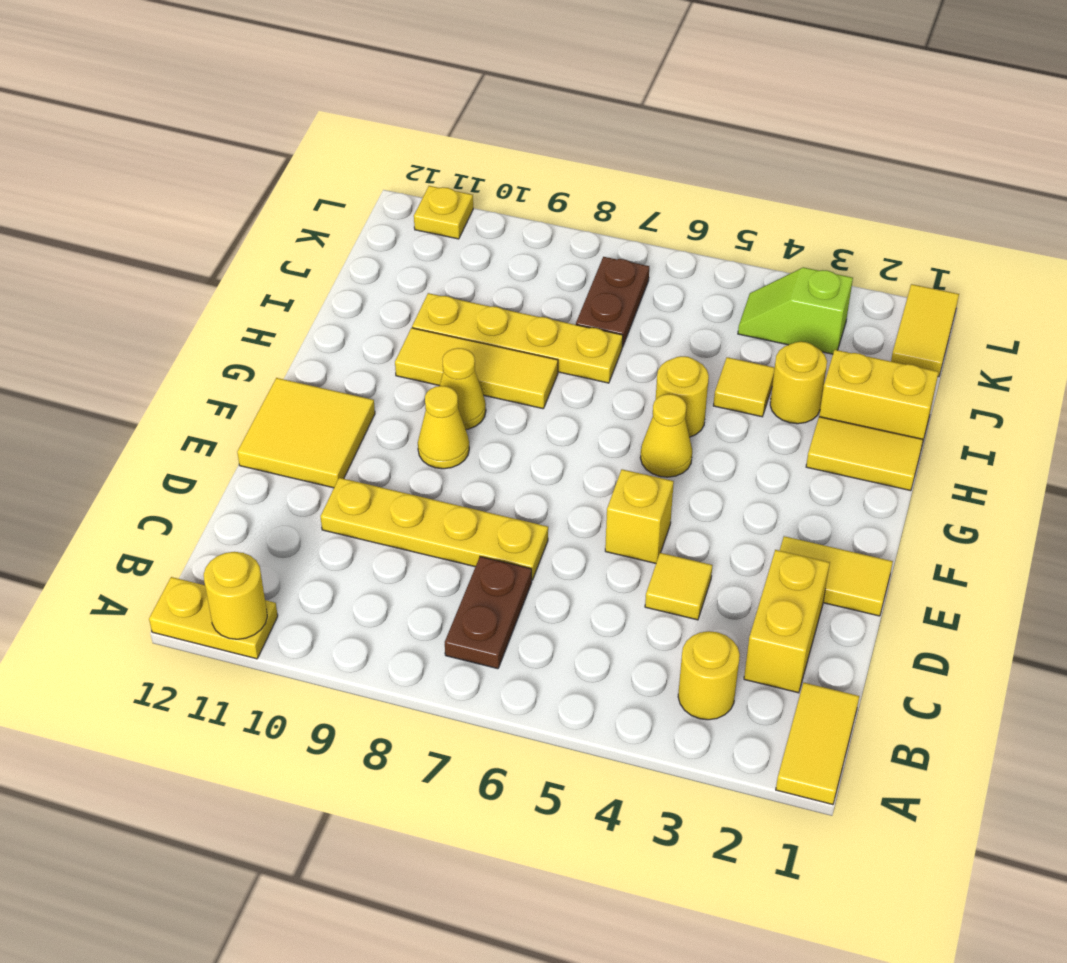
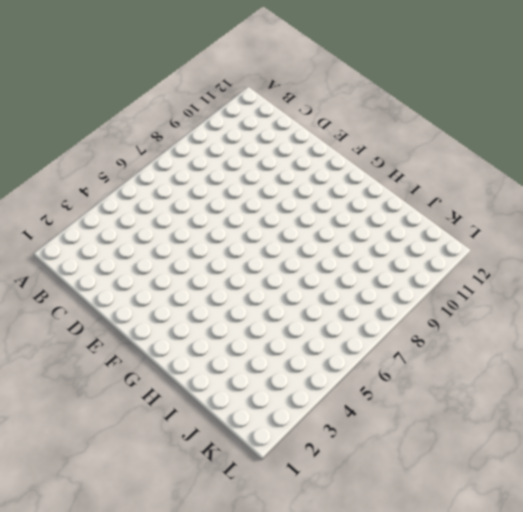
none -> yellow 1x2 tile [776,683,859,805]
none -> yellow 1x2 plate [149,577,278,659]
none -> yellow 1x1 round brick [678,631,740,720]

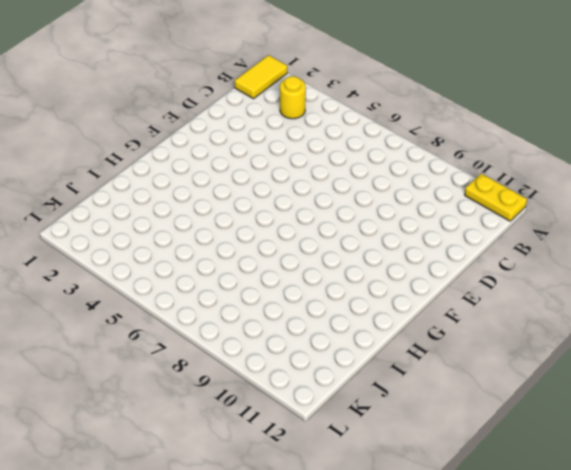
none -> brown 1x2 plate [445,557,532,669]
none -> yellow 1x2 brick [744,550,830,693]
none -> yellow 1x1 tile [645,553,713,620]

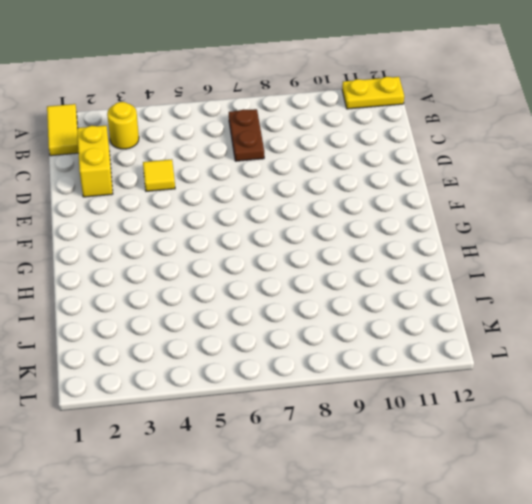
none -> yellow 1x4 plate [321,478,548,580]
none -> yellow 1x2 tile [780,536,893,616]
none -> yellow 1x1 brick [605,469,674,563]

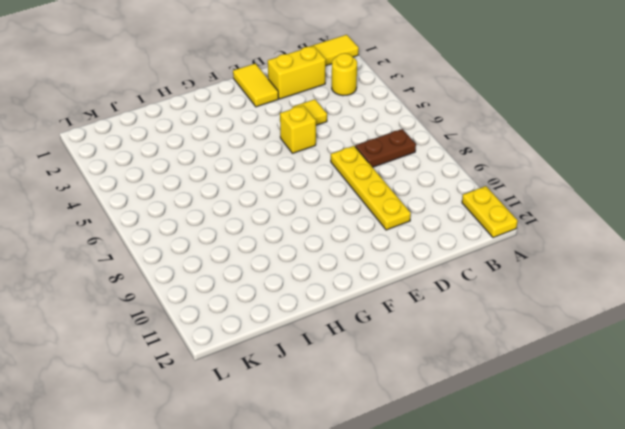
none -> yellow 2x2 tile [237,378,375,488]
none -> yellow 1x1 cone [418,386,469,469]
none -> yellow 1x1 cone [640,394,692,477]

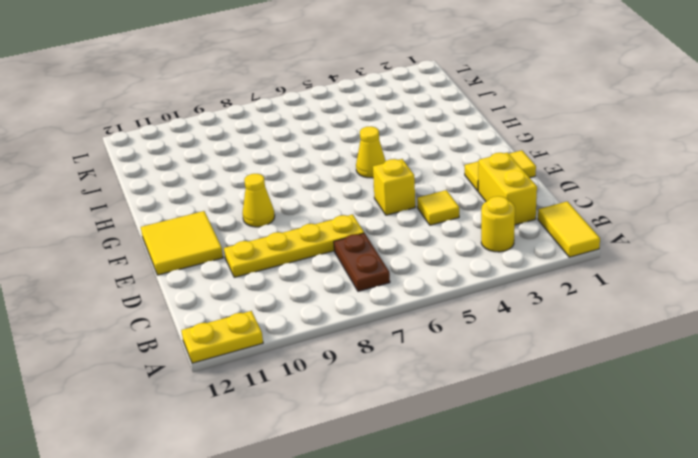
none -> yellow 1x1 cone [440,348,486,430]
none -> yellow 1x2 tile [806,417,923,491]
none -> yellow 1x1 round brick [656,356,709,437]

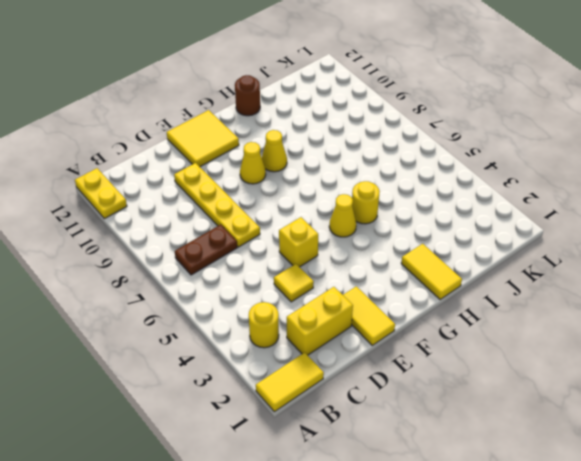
brown 1x1 round brick [235,75,260,116] -> none
none -> yellow 1x3 tile [395,328,558,409]
none -> yellow 1x2 brick [819,350,939,444]
none -> yellow 1x1 round brick [770,342,827,424]

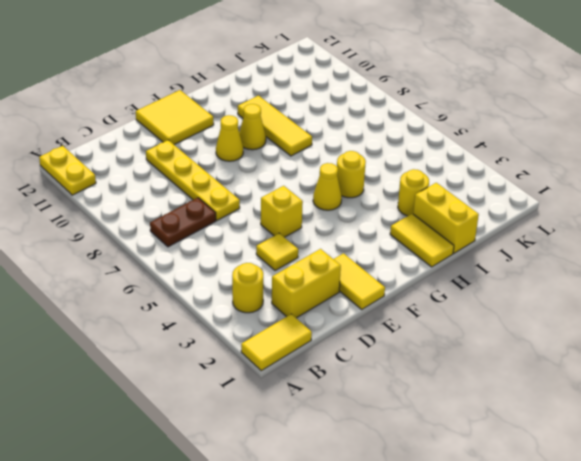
none -> yellow 1x1 tile [713,357,775,417]
none -> yellow 1x4 plate [412,293,623,383]
none -> brown 1x2 plate [576,257,649,347]

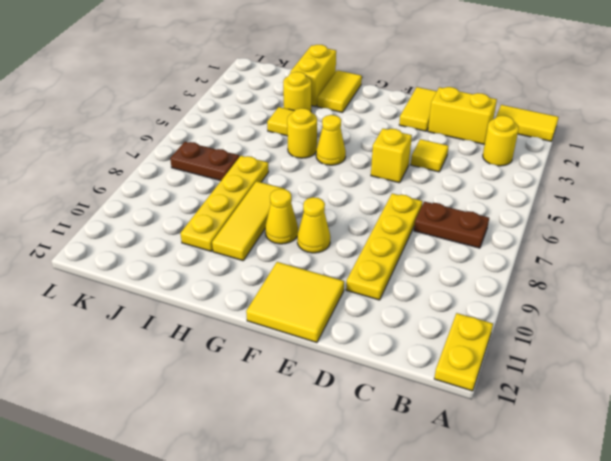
none -> yellow 1x2 tile [891,284,959,377]
none -> lime 1x2 slope [738,267,853,354]
none -> yellow 1x1 plate [414,186,473,239]

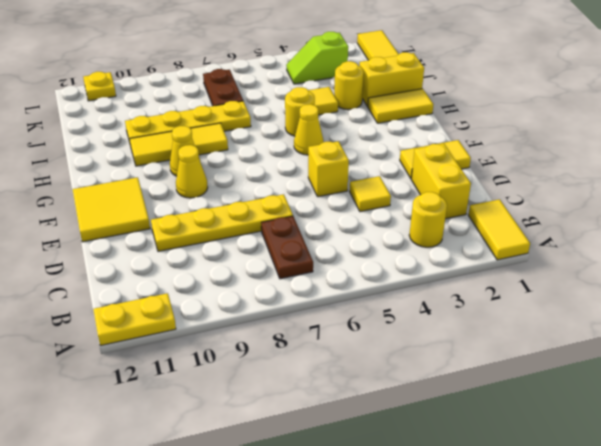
none -> yellow 1x1 round brick [204,552,267,639]

